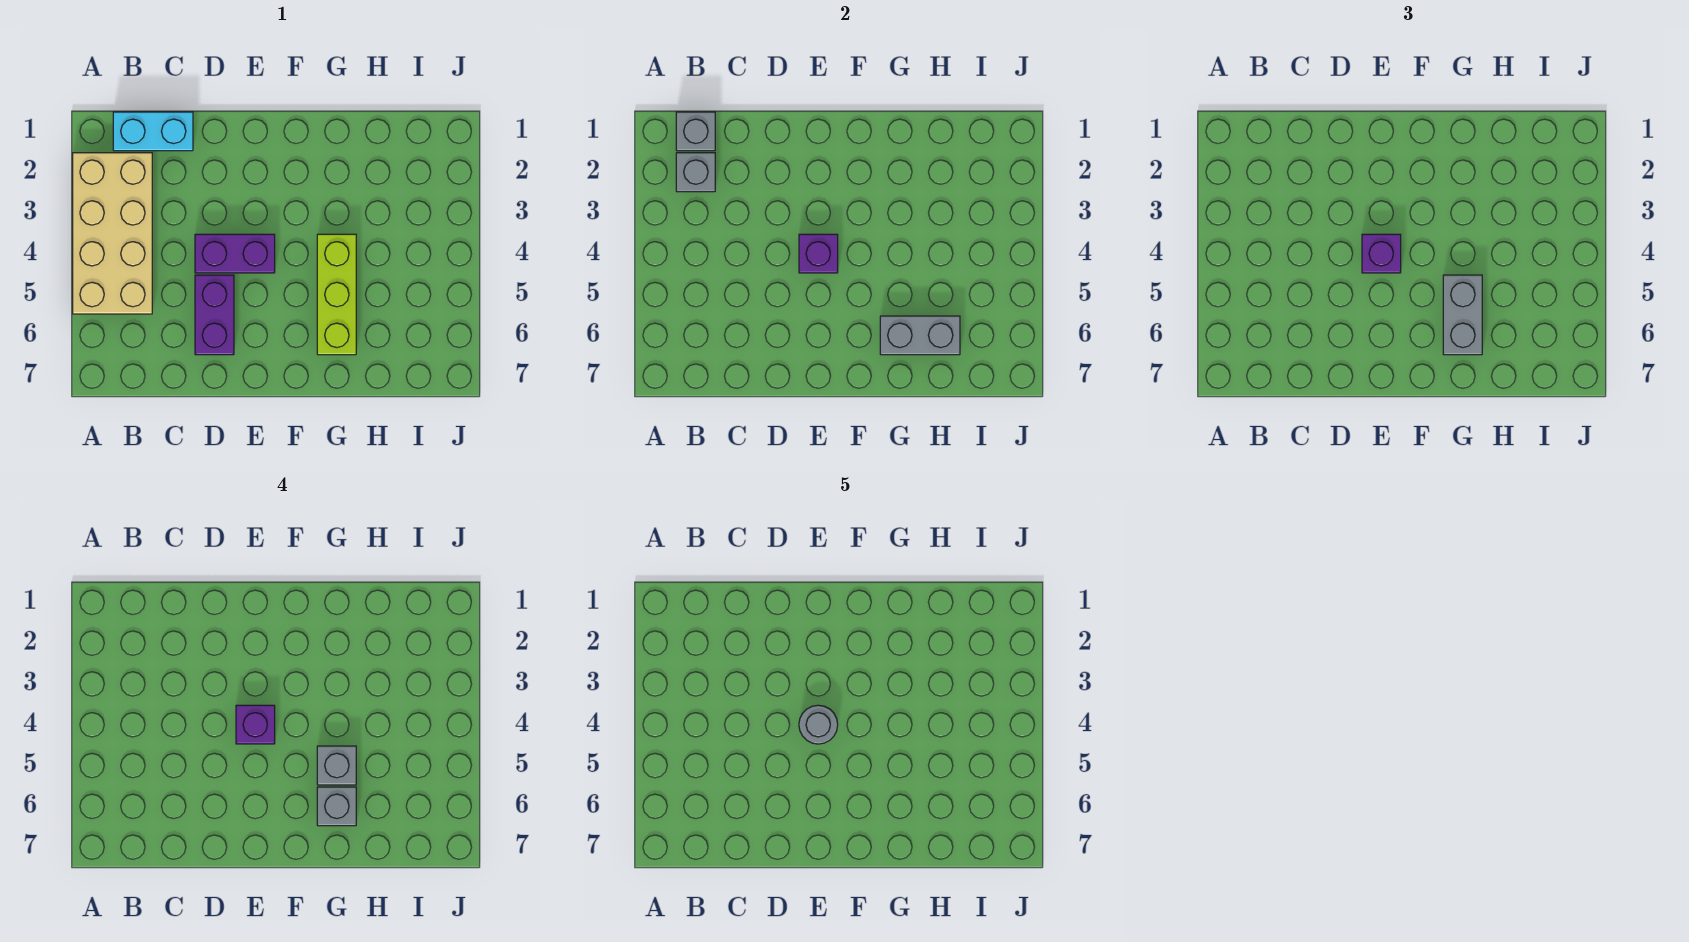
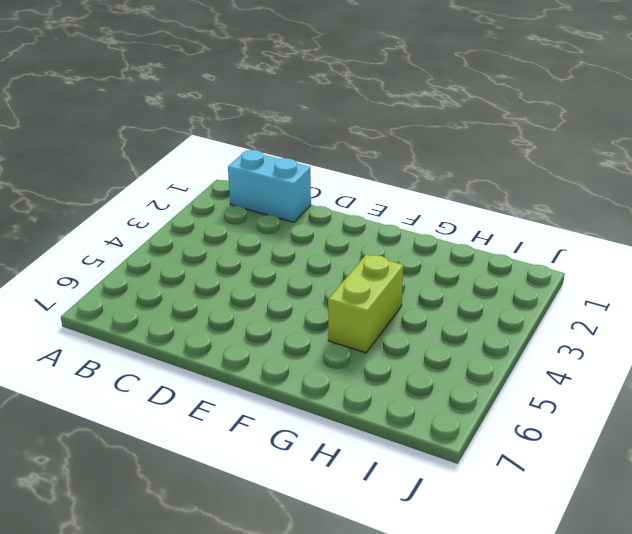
lime 1x2 brick [328,254,403,353] -> lime 1x3 brick [317,234,356,355]
none -> tan 2x4 brick [73,153,152,314]
none -> purple 1x2 brick [195,234,275,273]
none -> purple 1x2 brick [195,275,234,355]

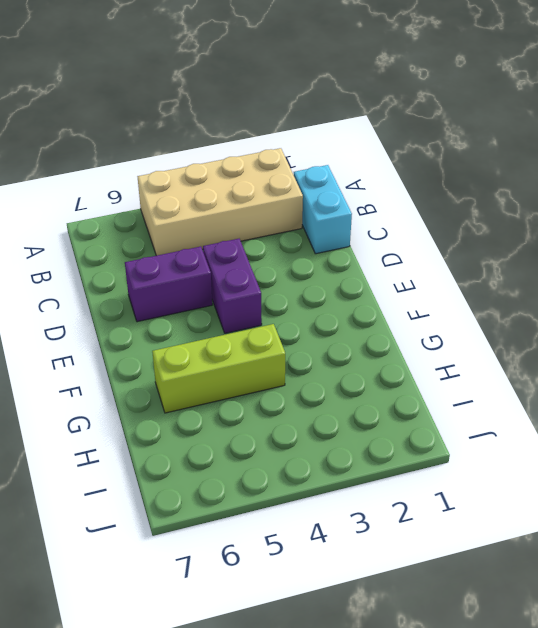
none -> grey 1x1 brick [676,112,715,151]
none -> grey 1x1 brick [676,153,715,192]
none -> purple 1x1 brick [799,234,838,273]

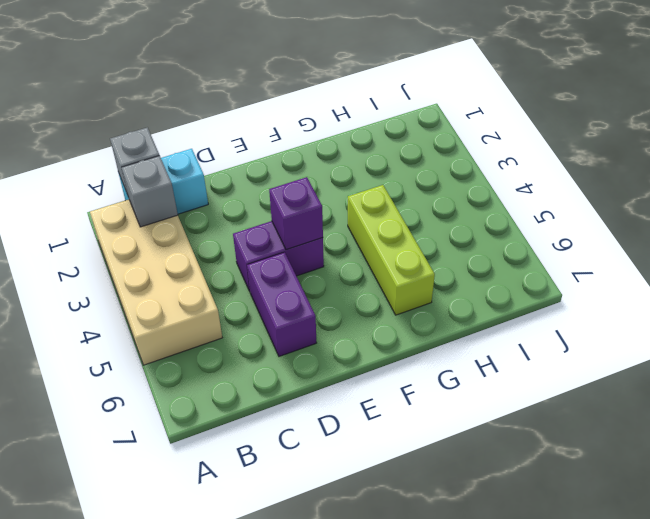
none -> grey 1x2 brick [880,316,960,355]
none -> purple 1x1 brick [1362,234,1401,273]
none -> grey 1x2 brick [1443,275,1482,355]

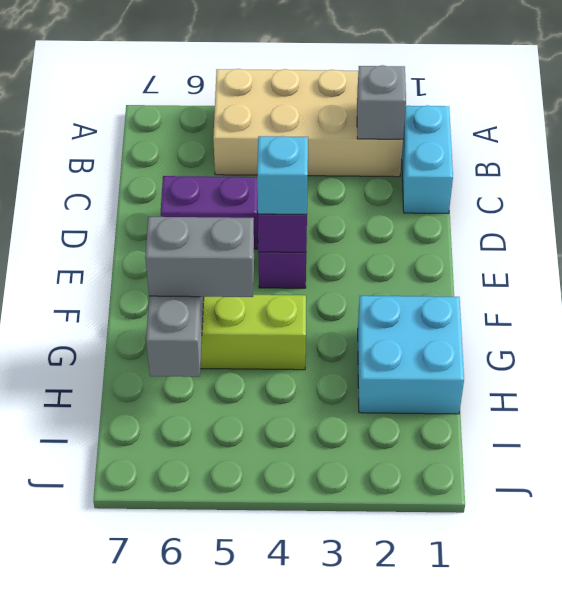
cyan 1x1 brick [257,136,308,214] -> purple 1x1 brick [1362,234,1401,273]
cyan 2x2 brick [358,296,464,414] -> none
none -> grey 1x1 brick [676,112,715,151]
none -> purple 1x1 brick [236,705,275,744]
none -> grey 1x1 brick [317,746,356,785]

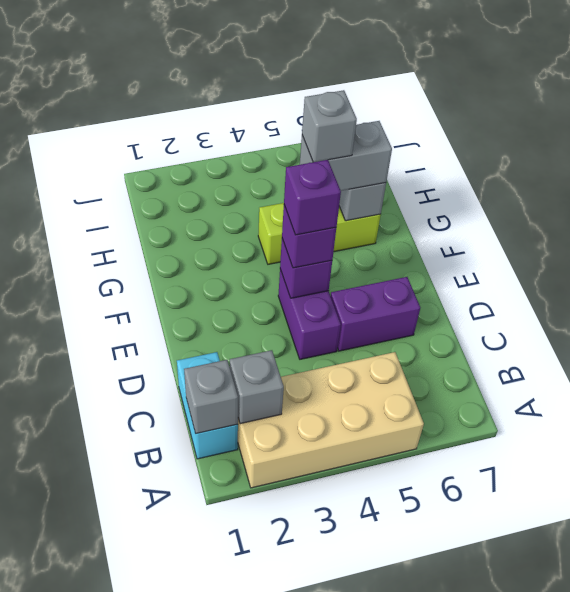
none -> grey 1x1 brick [317,787,356,826]
none -> grey 1x1 round brick [799,705,838,744]

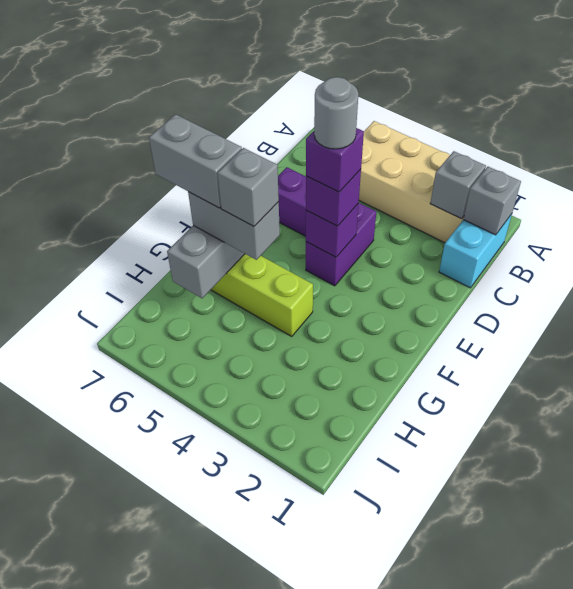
grey 1x2 brick [149,114,242,208] -> grey 1x1 brick [317,787,356,826]

